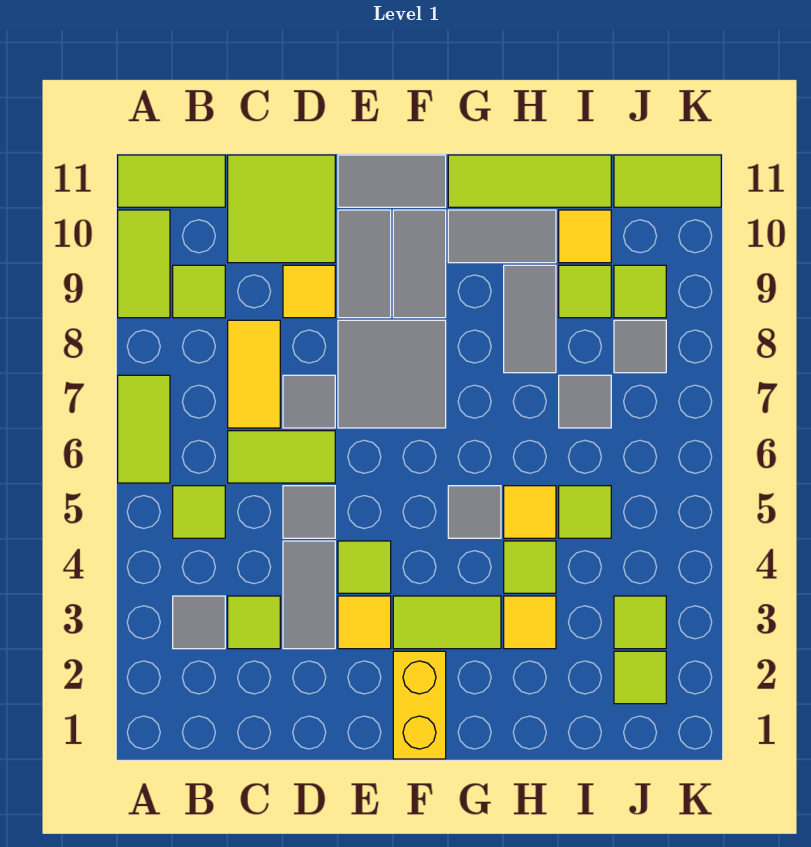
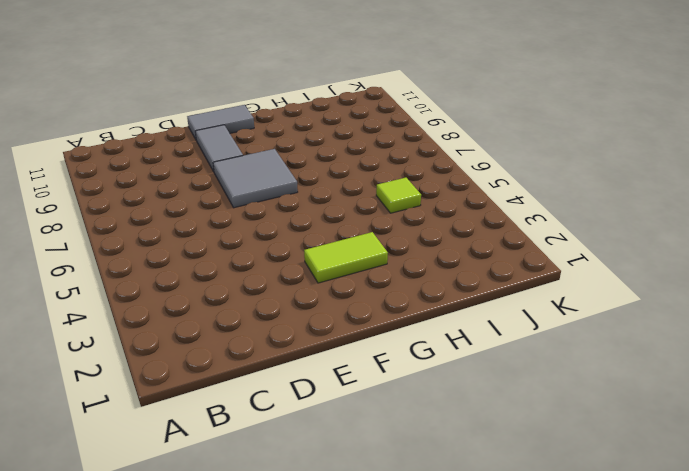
none -> lime 1x2 tile [118,375,170,483]
none -> lime 1x2 tile [118,210,170,318]
none -> lime 1x2 tile [118,155,225,207]
none -> grey 1x1 tile [173,596,225,649]

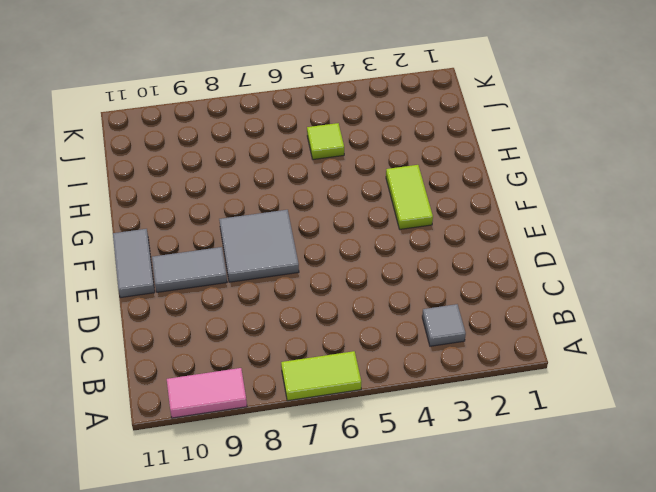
pink 1x2 tile [167,368,247,418] -> lime 1x2 tile [118,210,170,318]
none -> lime 1x2 tile [118,155,225,207]
none -> lime 1x1 tile [173,486,225,538]
none -> lime 1x1 tile [173,265,225,318]
none -> lime 1x1 tile [228,596,280,649]

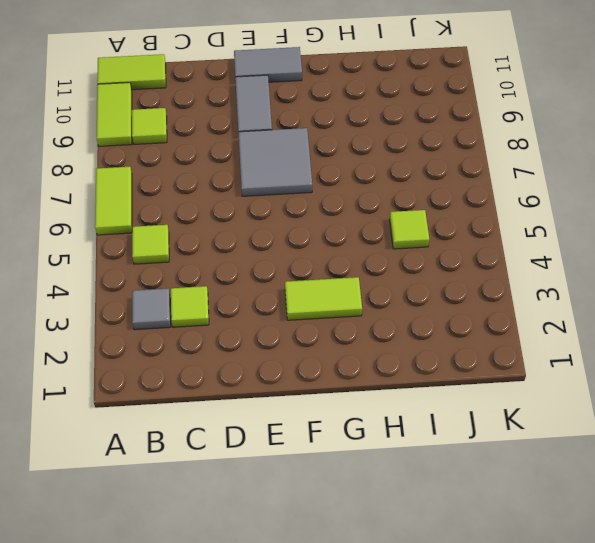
none -> lime 1x2 tile [228,431,335,483]
none -> yellow 1x2 tile [228,320,280,428]
none -> lime 2x2 tile [228,155,335,263]
none -> grey 1x2 tile [283,541,335,649]

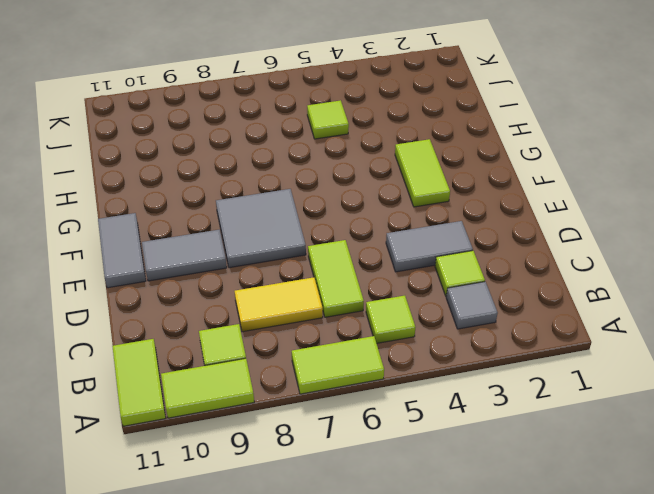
none -> lime 2x2 tile [228,155,335,263]
none -> grey 1x1 tile [283,486,335,538]
none -> grey 1x1 tile [283,375,335,428]
none -> yellow 1x1 tile [283,265,335,318]

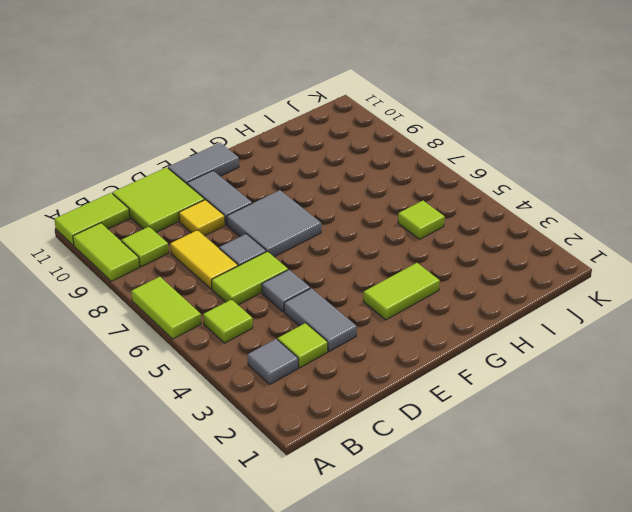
none -> yellow 1x1 tile [338,596,391,649]
none -> lime 1x1 tile [338,541,391,593]
none -> yellow 1x2 brick [393,651,446,759]
none -> grey 1x2 tile [393,210,446,318]

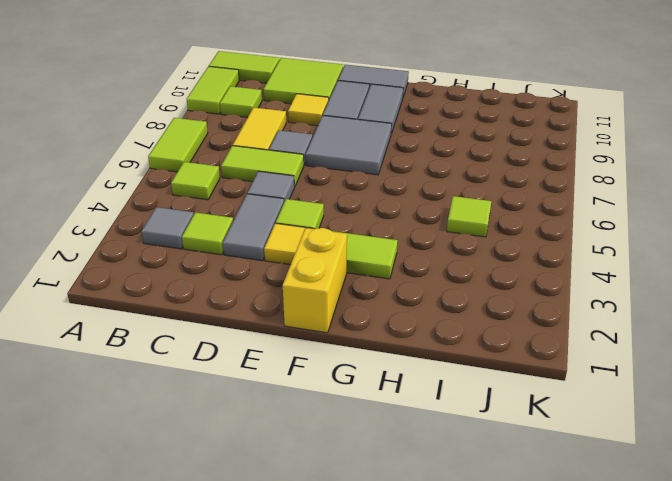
none -> grey 1x1 tile [448,486,501,538]
none -> grey 1x2 tile [448,210,556,263]
none -> lime 1x3 tile [448,155,611,207]
none -> yellow 1x1 tile [504,596,556,649]

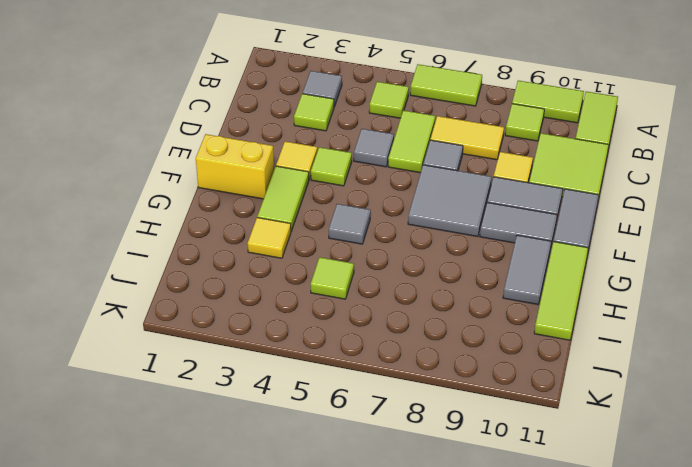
none -> grey 1x2 tile [283,541,335,649]
none -> lime 1x1 tile [504,541,556,593]
none -> yellow 1x1 tile [504,486,556,538]
none -> grey 1x2 tile [504,265,556,373]

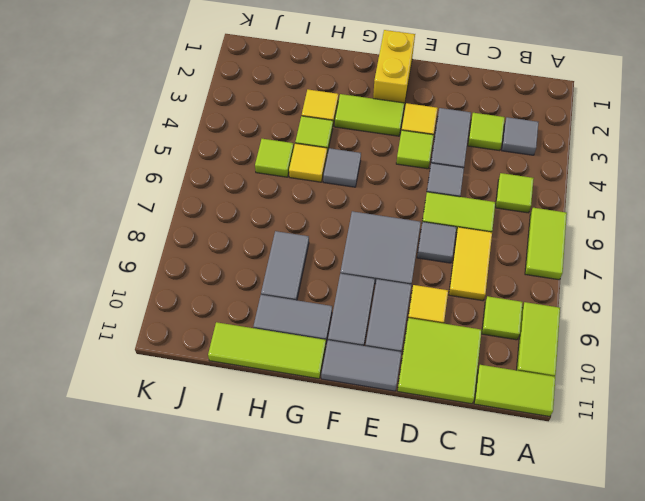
none -> grey 1x1 tile [559,375,611,428]
none -> lime 1x1 tile [559,265,611,318]
none -> yellow 1x1 tile [559,210,611,263]
none -> lime 1x1 tile [614,651,666,704]

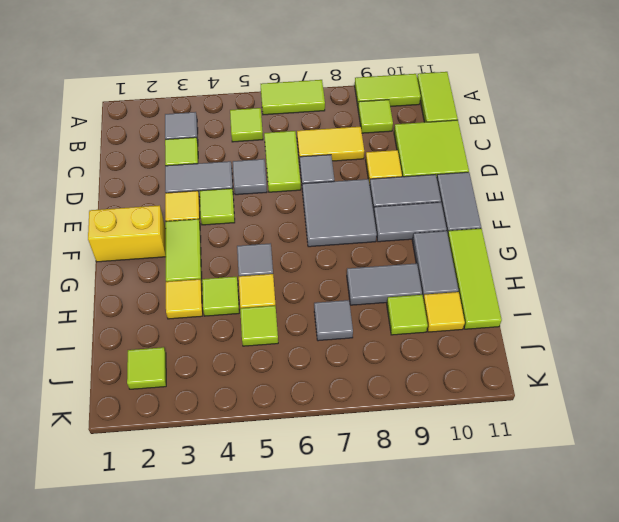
none -> lime 1x1 tile [614,596,666,649]
none -> grey 1x1 tile [614,320,666,373]
none -> lime 1x1 tile [614,265,666,318]
none -> lime 1x2 tile [614,155,721,207]

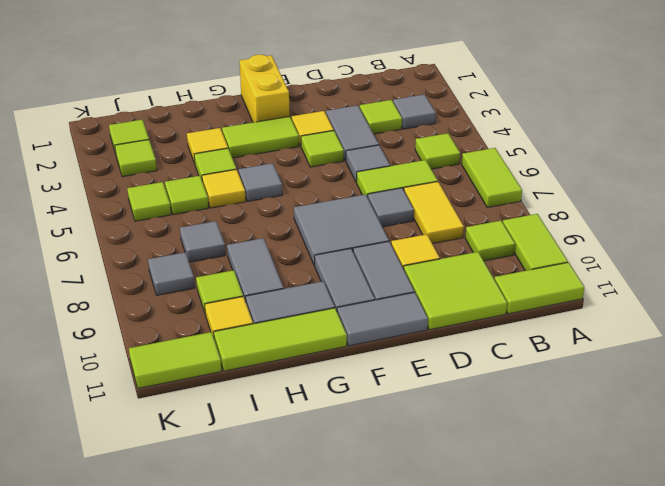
lime 1x1 tile [127,182,171,221] -> lime 1x1 tile moved to [614,265,666,318]

